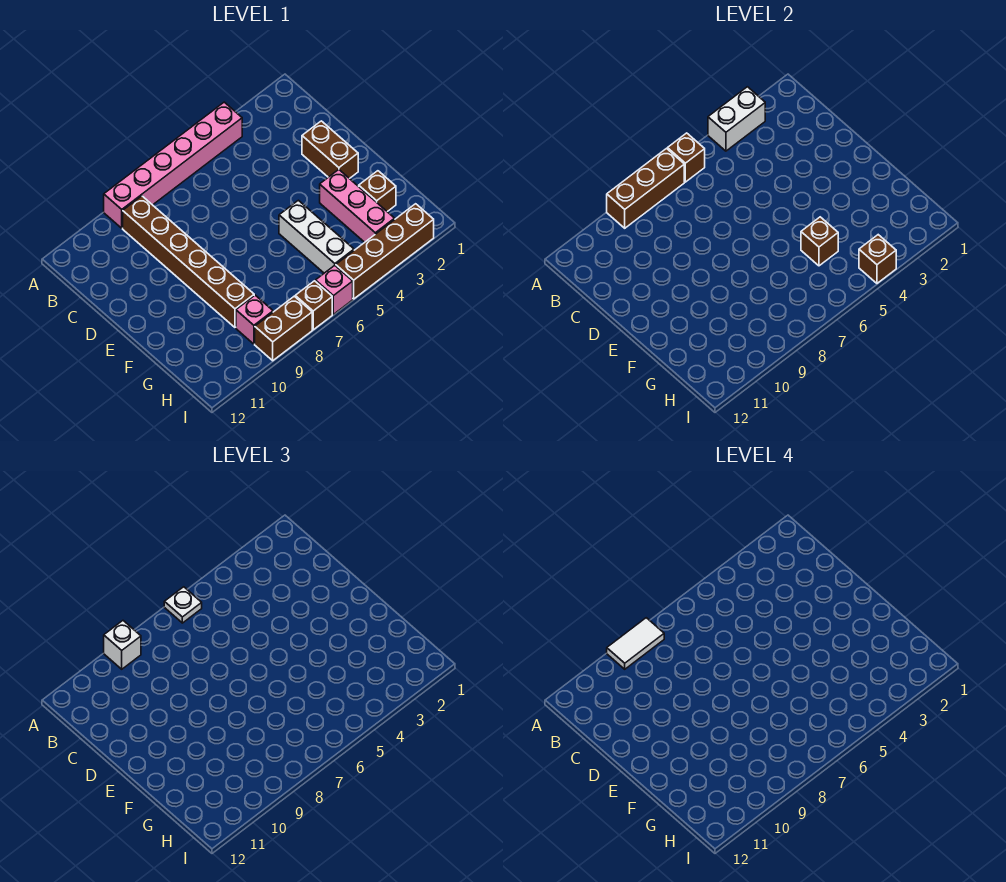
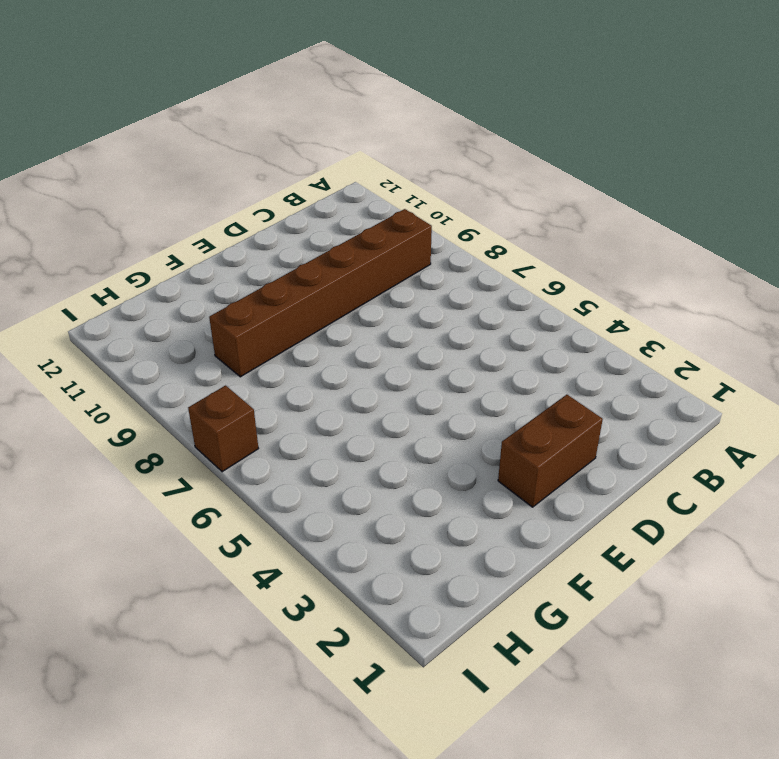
none -> pink 1x6 brick [104,102,242,228]
none -> pink 1x3 brick [320,170,395,242]
none -> white 1x3 brick [279,200,354,273]

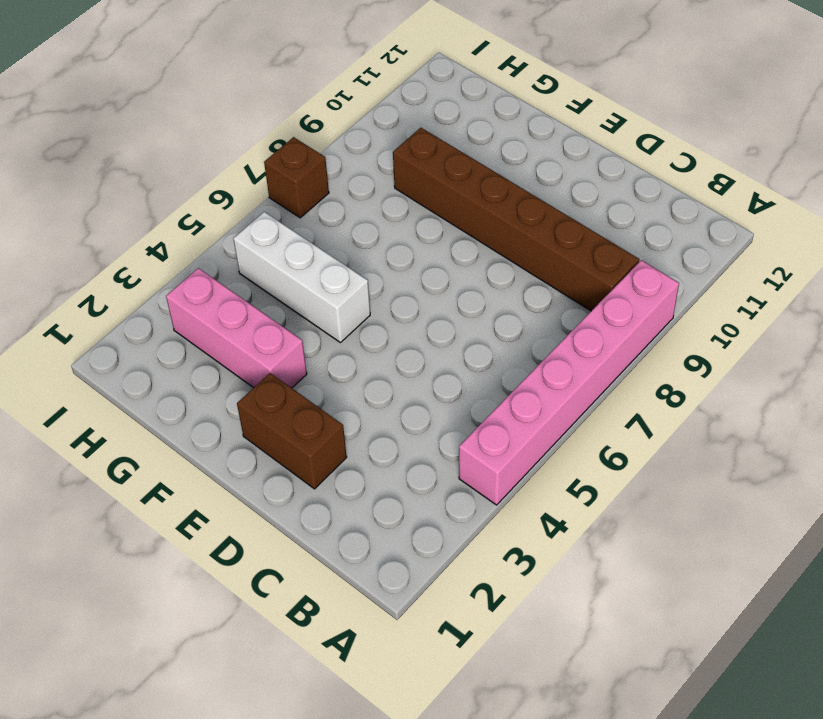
none -> brown 1x1 brick [359,171,396,212]
none -> pink 1x1 brick [236,295,273,344]
none -> brown 1x4 brick [336,204,434,299]

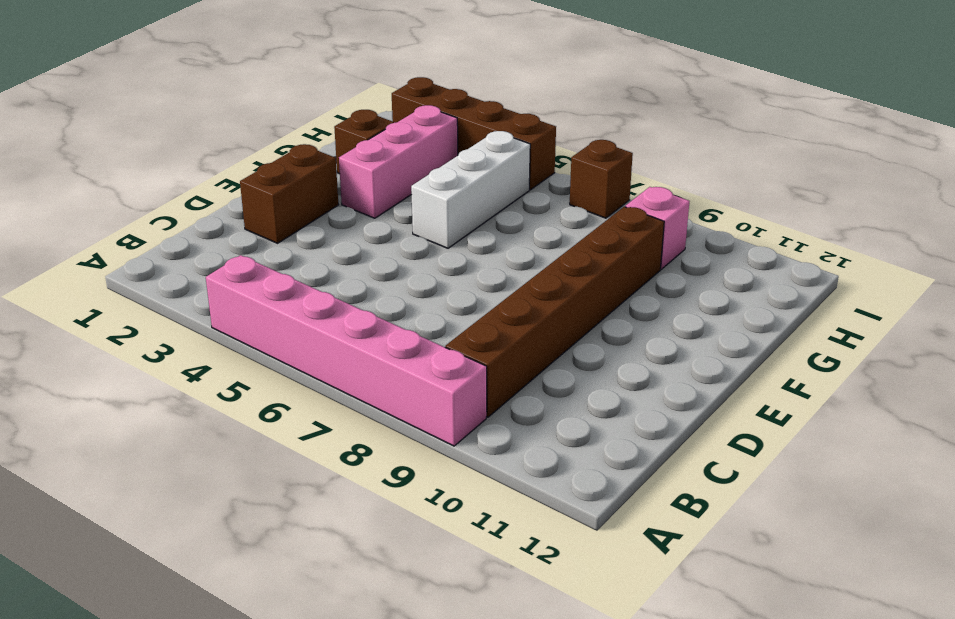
none -> pink 1x1 brick [316,265,353,314]
none -> brown 1x2 brick [255,296,312,361]
none -> white 1x2 brick [708,87,765,151]

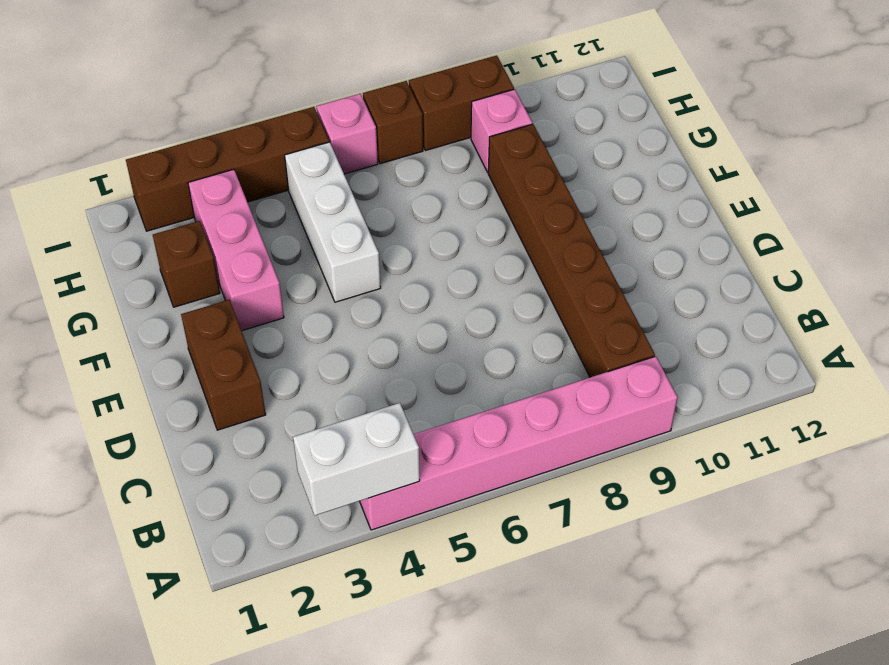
none -> brown 1x1 brick [667,133,705,182]
none -> brown 1x3 brick [607,149,684,228]
none -> brown 1x1 brick [801,217,838,266]

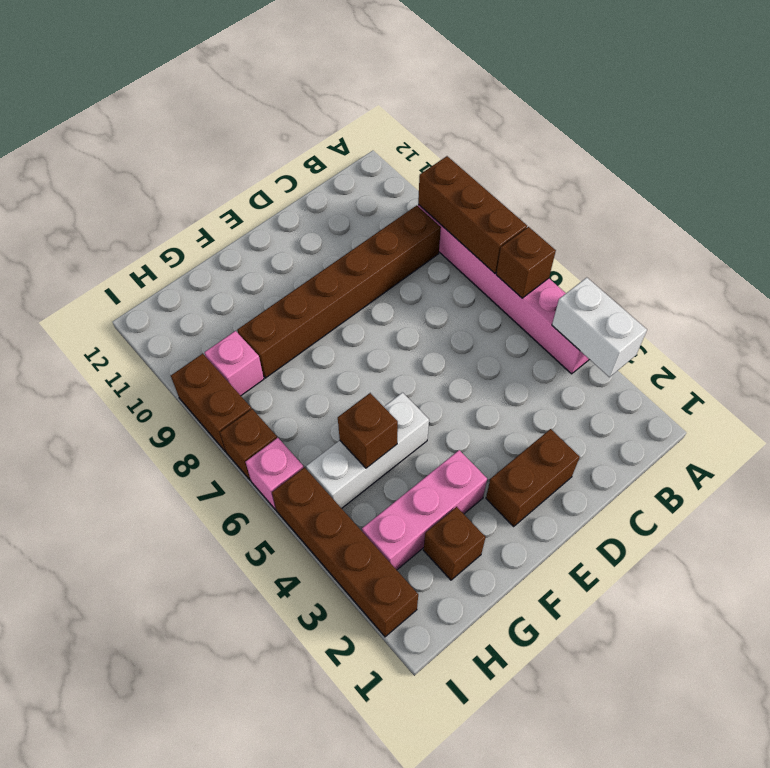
none -> brown 1x1 brick [859,235,896,283]
none -> white 1x1 plate [164,587,202,623]
none -> white 1x1 brick [104,621,141,669]

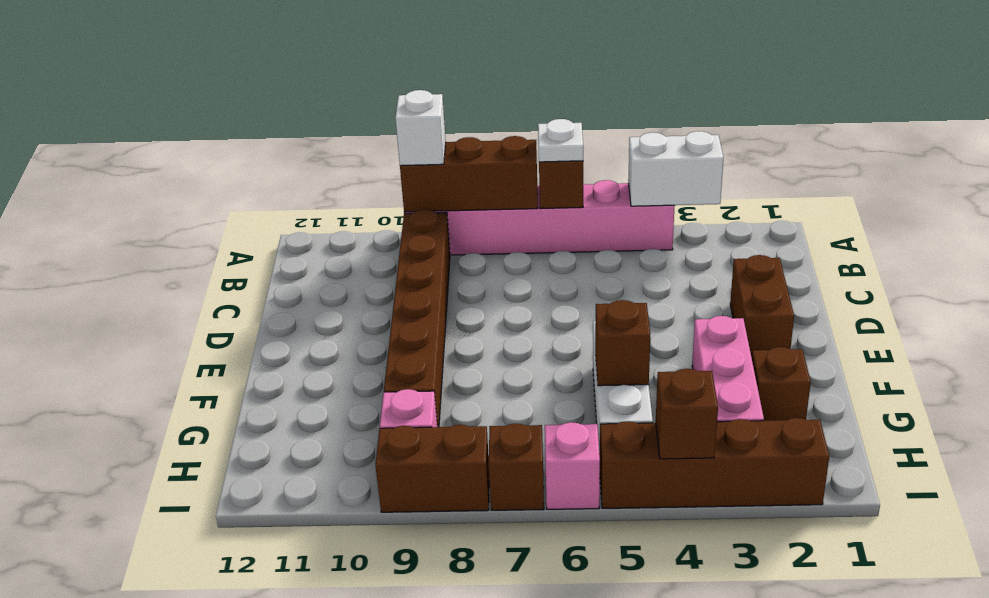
none -> white 1x2 tile [607,618,664,669]

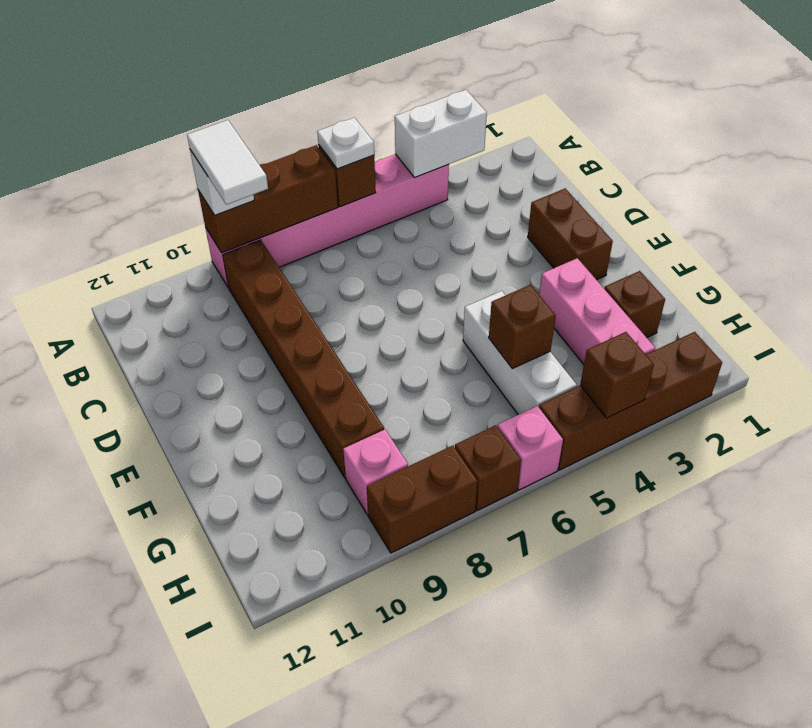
white 1x2 tile [187,120,268,205] -> white 1x2 tile turned to [607,618,664,669]

